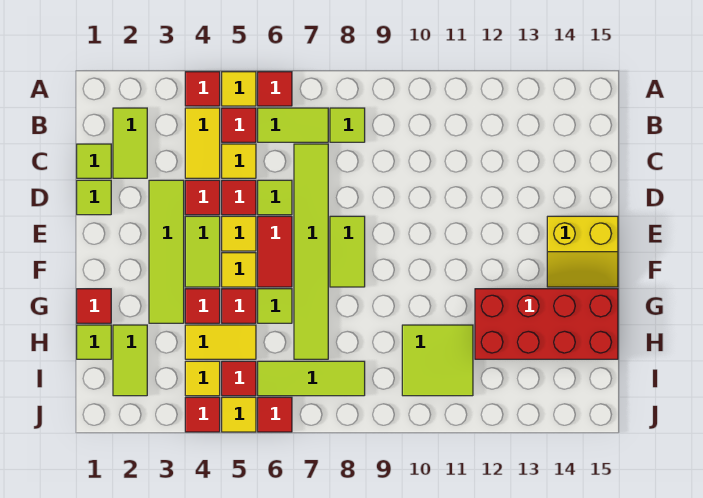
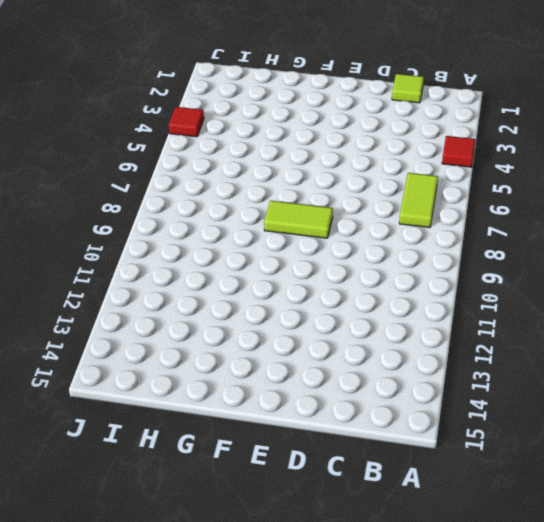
none -> yellow 1x1 tile [222,72,256,106]
none -> red 1x1 tile [258,72,292,106]
none -> lime 1x2 tile [113,108,147,178]
none -> yellow 1x2 tile [185,108,220,178]

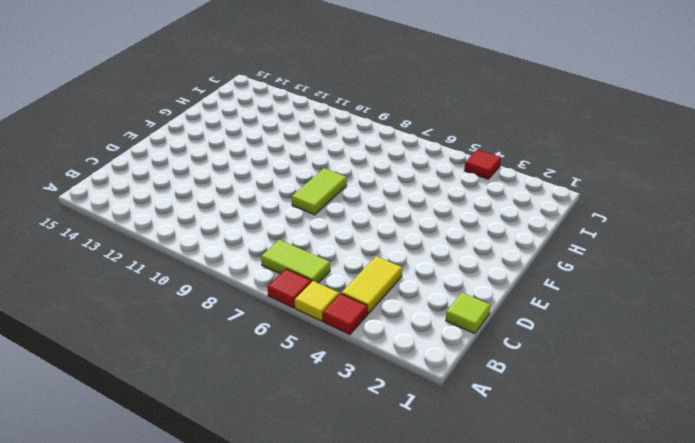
none -> lime 1x2 tile [113,108,147,178]
none -> red 1x1 tile [222,108,256,142]
none -> lime 1x1 tile [330,108,365,142]
none -> yellow 1x1 tile [222,144,256,178]

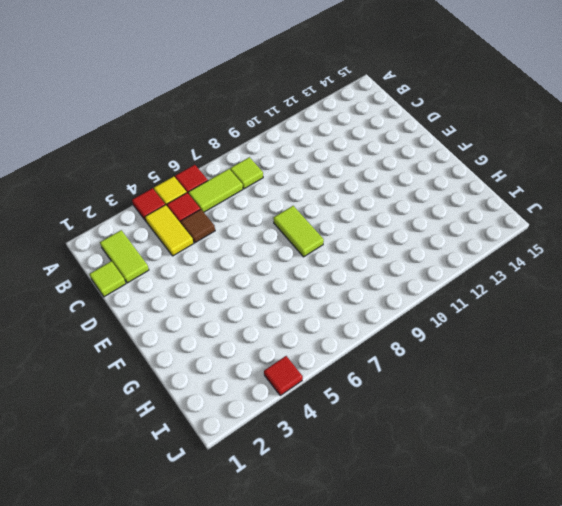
brown 1x1 tile [181,209,215,243] -> yellow 1x1 tile [222,144,256,178]
none -> lime 1x6 tile [294,144,328,359]
none -> lime 1x1 tile [77,180,111,215]
none -> lime 1x4 tile [149,180,184,323]
none -> red 1x1 tile [185,180,220,215]

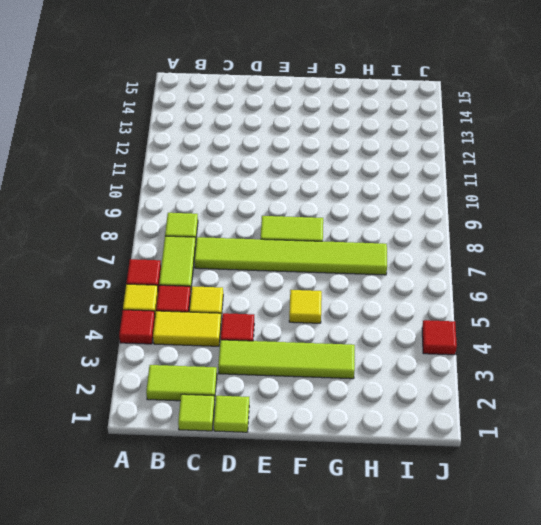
none -> red 1x1 tile [222,180,256,215]
none -> lime 1x1 tile [258,180,292,215]
none -> lime 1x2 tile [185,216,220,287]
none -> yellow 1x1 tile [222,216,256,251]

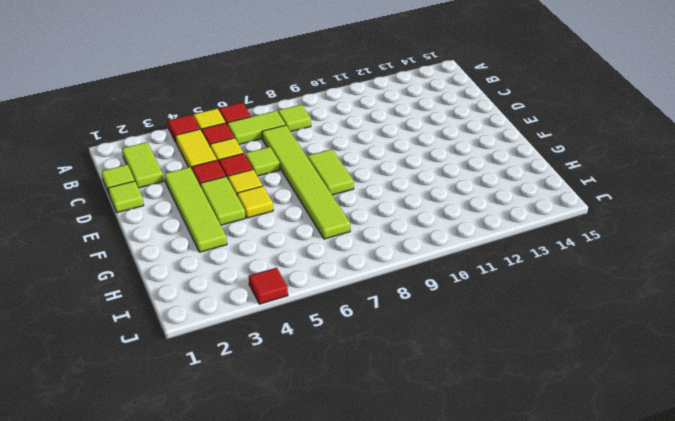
none -> red 1x2 tile [258,216,292,287]
none -> yellow 2x2 slope [547,216,618,287]
none -> red 1x1 tile [77,289,111,323]
none -> red 1x1 tile [185,289,220,323]

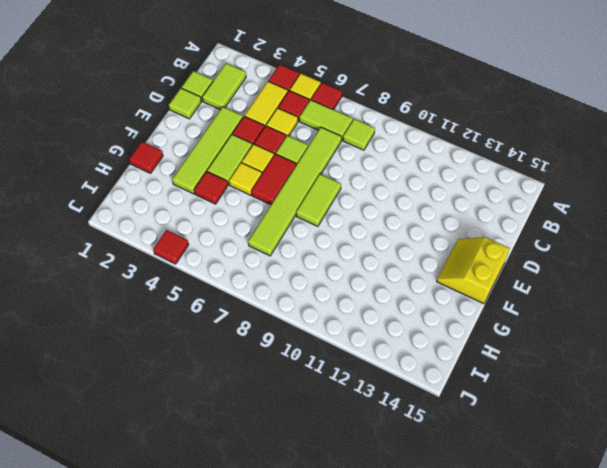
yellow 2x2 slope [437,237,510,304] -> yellow 2x2 slope turned to [547,216,618,287]
none -> red 1x1 tile [222,289,256,323]
none -> lime 1x1 tile [258,289,292,323]
none -> red 2x4 brick [475,289,618,359]
none -> lime 1x1 tile [77,325,111,359]

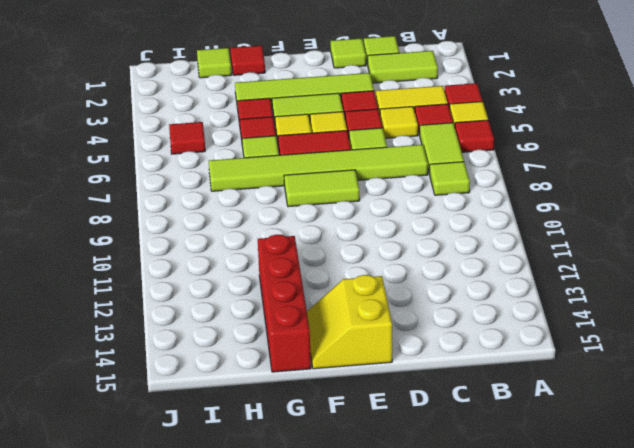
red 1x4 brick [258,235,311,372] -> red 2x4 brick [475,289,618,359]
none -> lime 1x2 tile [113,325,147,396]
none -> yellow 1x2 tile [185,325,256,359]
none -> lime 2x2 tile [402,325,473,396]
none -> yellow 1x1 tile [185,361,220,396]

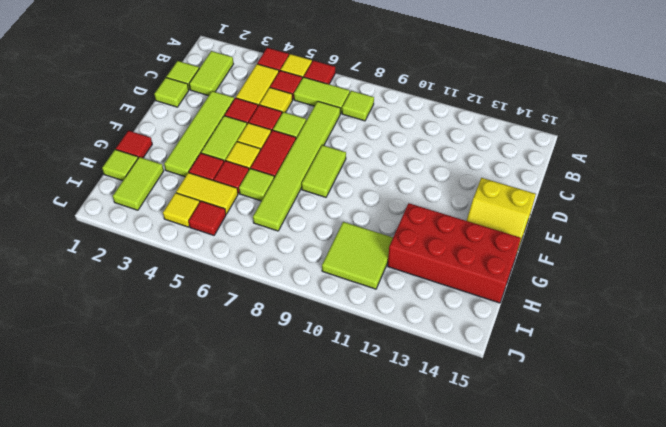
none -> lime 1x3 tile [258,361,365,396]
none -> red 1x1 tile [185,397,220,432]
none -> yellow 1x1 tile [222,397,256,432]
none -> red 1x1 tile [258,397,292,432]

